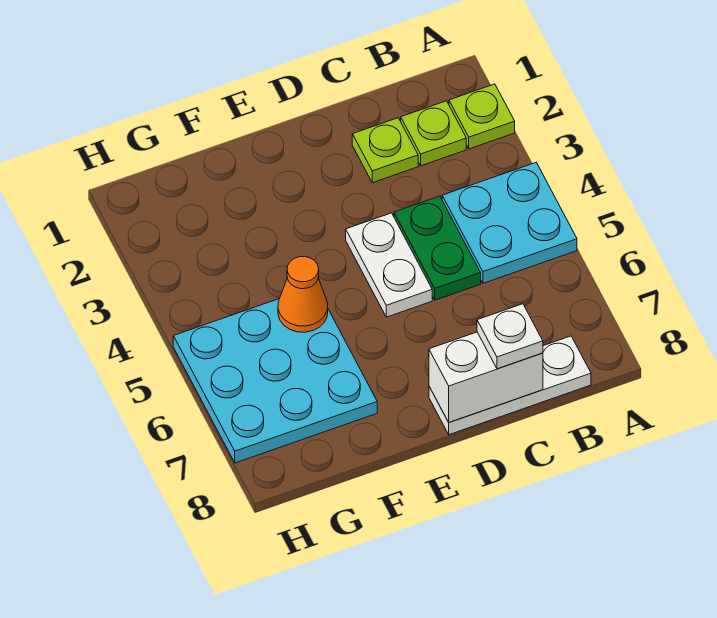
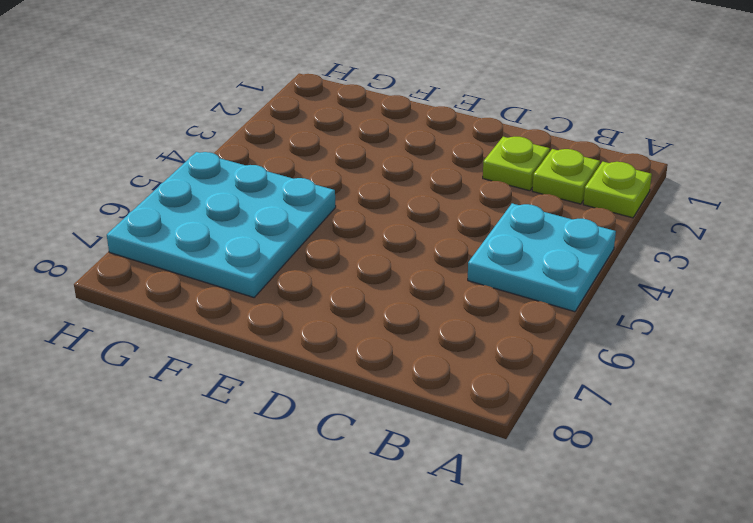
none -> white 1x3 plate [429,336,591,435]
none -> green 1x2 plate [394,196,481,300]

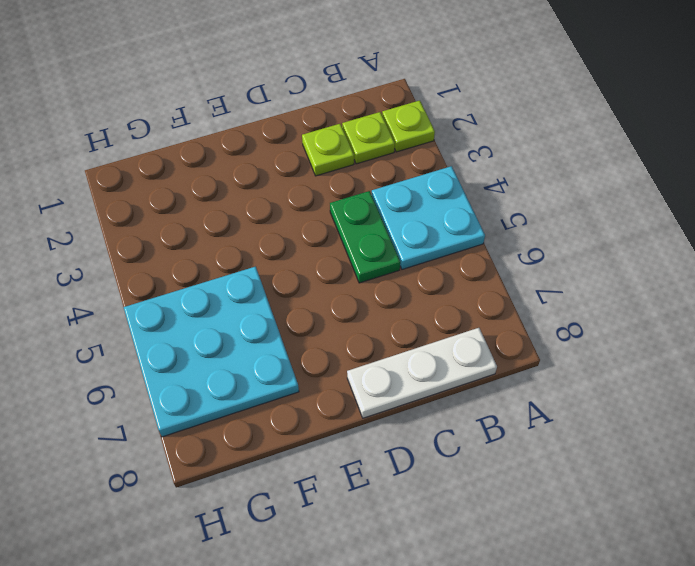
none -> white 1x2 plate [346,213,432,317]
none -> white 1x2 brick [429,332,543,422]

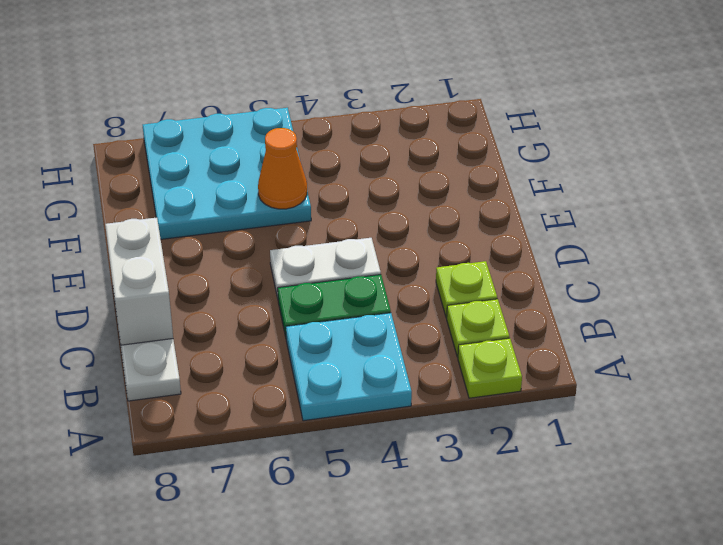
none -> white 1x1 plate [477,304,543,369]

